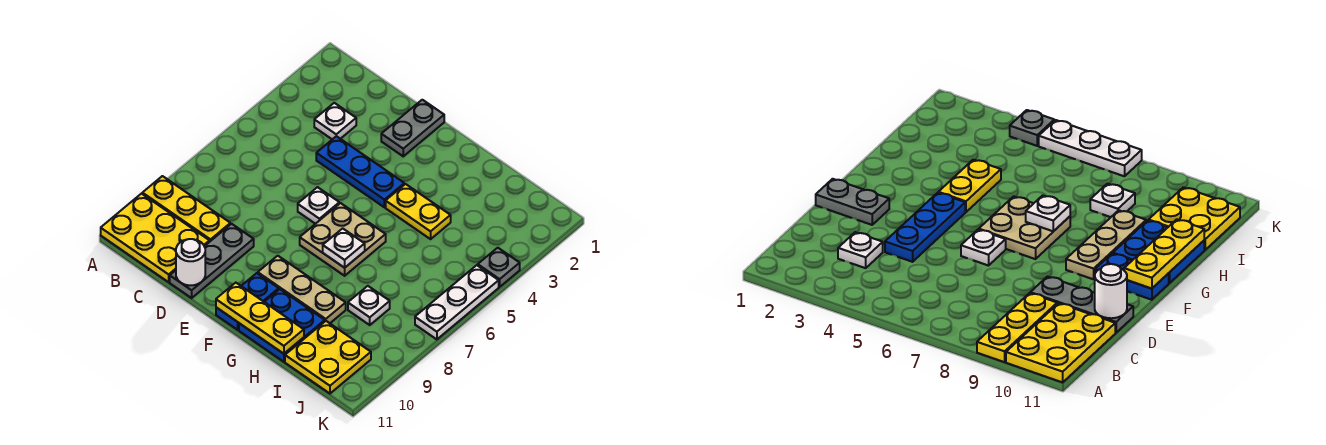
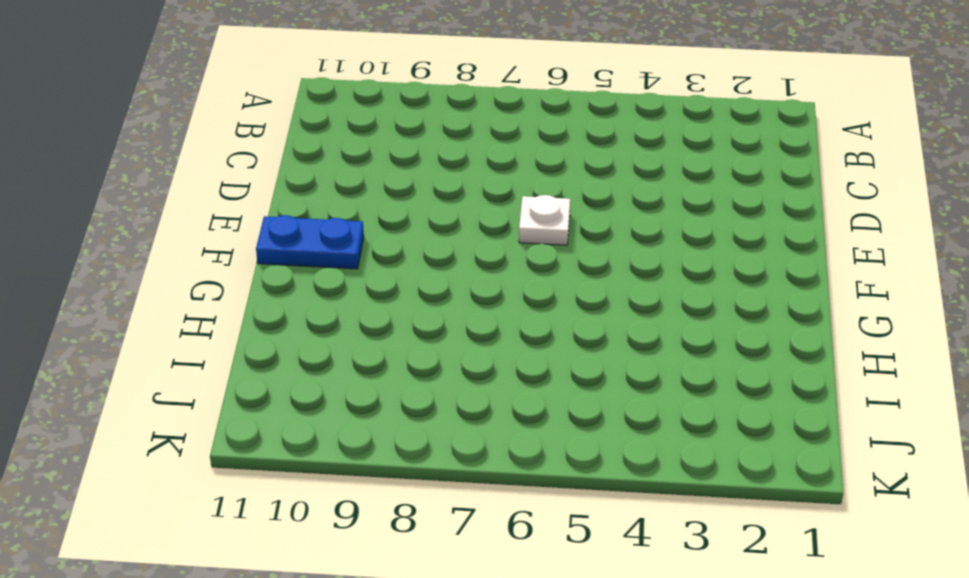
none -> yellow 1x3 plate [142,176,230,241]
none -> yellow 2x3 plate [101,194,210,282]
none -> white 1x1 plate [314,103,356,139]

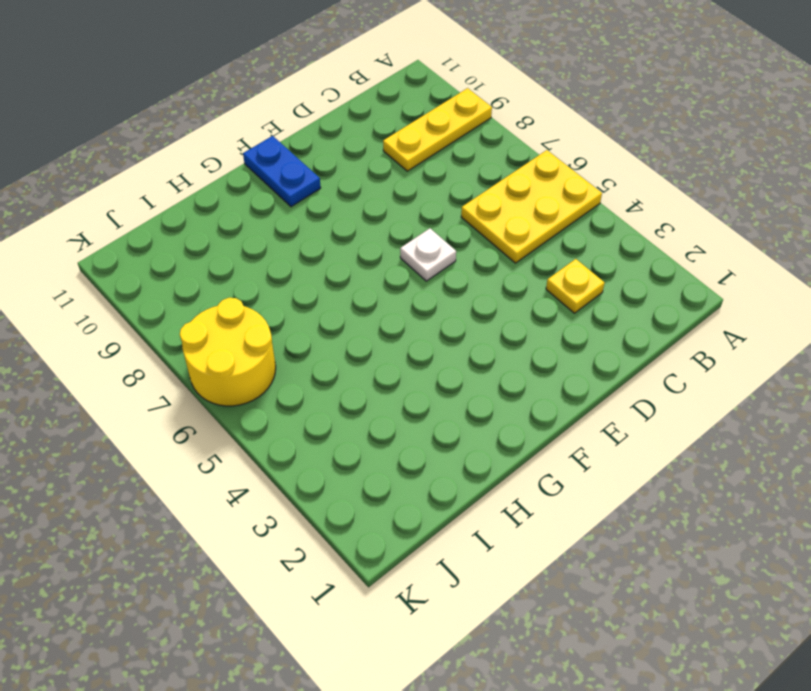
yellow 2x3 plate [461,150,602,263] -> yellow 2x3 plate moved to [101,194,210,282]
yellow 1x1 plate [546,259,605,313] -> white 1x1 plate [314,103,356,139]
yellow 2x2 round brick [180,298,276,406] -> white 1x3 plate [415,265,499,339]
none -> blue 1x3 plate [316,136,404,207]
none -> grey 1x3 plate [170,224,254,298]
none -> grey 1x2 plate [381,100,444,156]

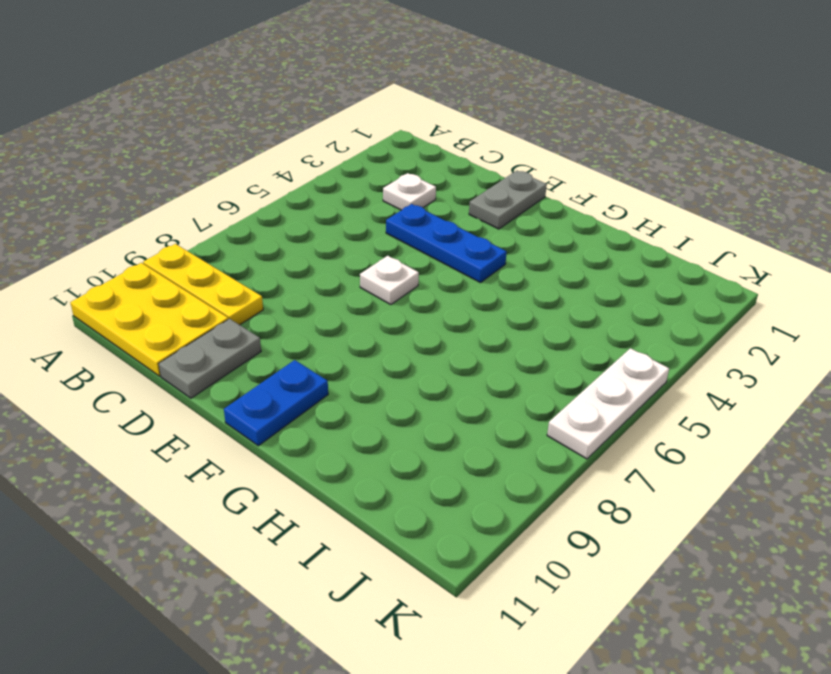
grey 1x2 plate [159,319,261,398] -> grey 1x3 plate [170,224,254,298]
none -> tan 2x2 plate [300,203,386,276]
none -> tan 1x3 plate [258,256,346,323]
none -> yellow 1x2 plate [386,184,451,239]

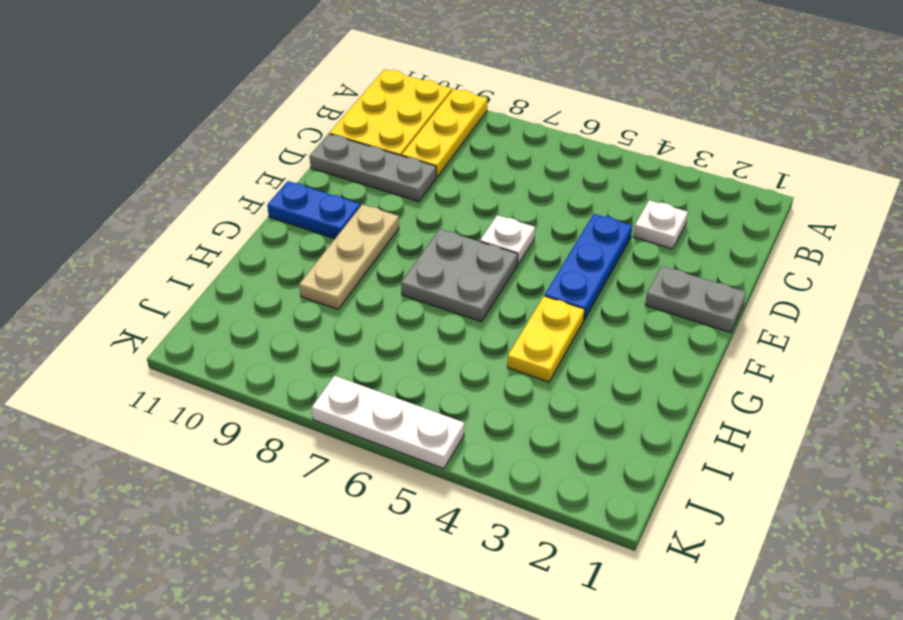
grey 2x2 plate [401,229,518,322] -> tan 2x2 plate [300,203,386,276]
none -> blue 2x2 plate [239,289,325,362]
none -> white 1x1 plate [348,286,390,325]
none -> yellow 2x2 plate [285,321,371,393]

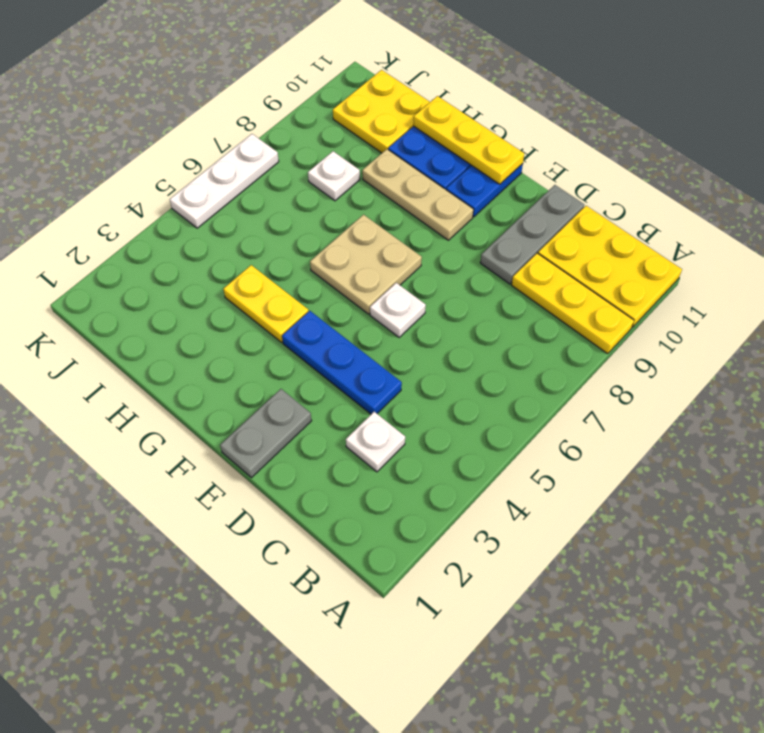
none -> grey 1x1 plate [478,248,520,287]
none -> white 1x1 round brick [176,239,205,286]
none -> white 1x1 plate [323,228,365,268]

